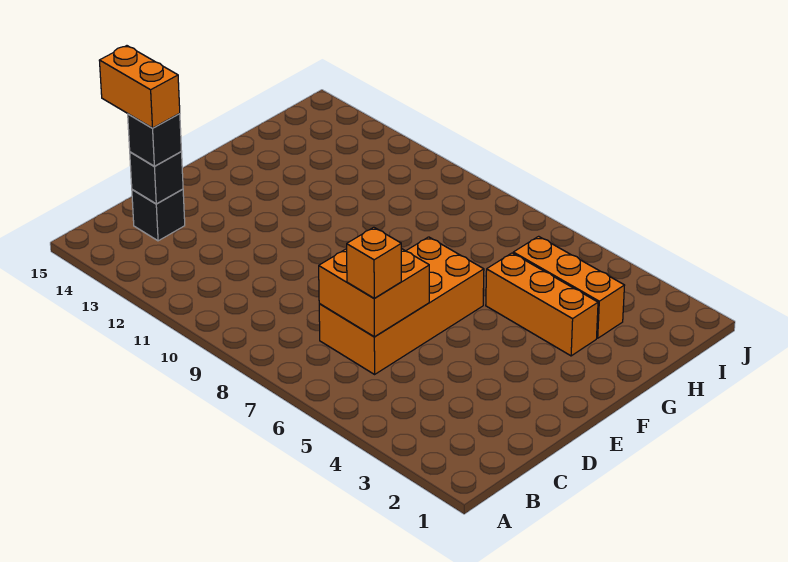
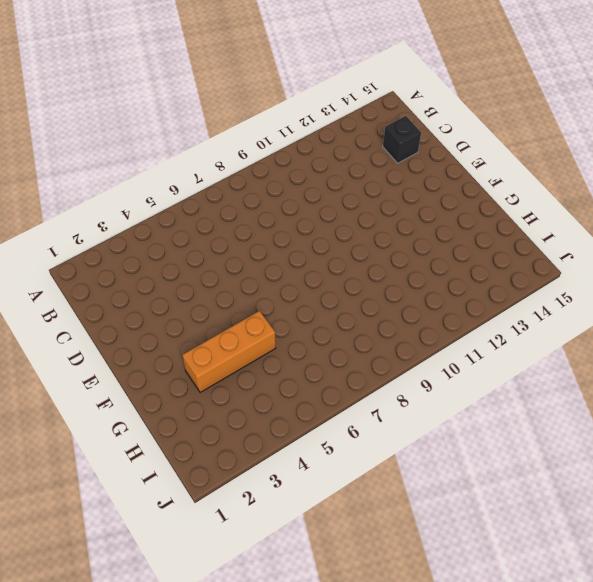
none -> orange 2x4 brick [319,237,484,374]
none -> orange 1x3 brick [513,236,625,338]

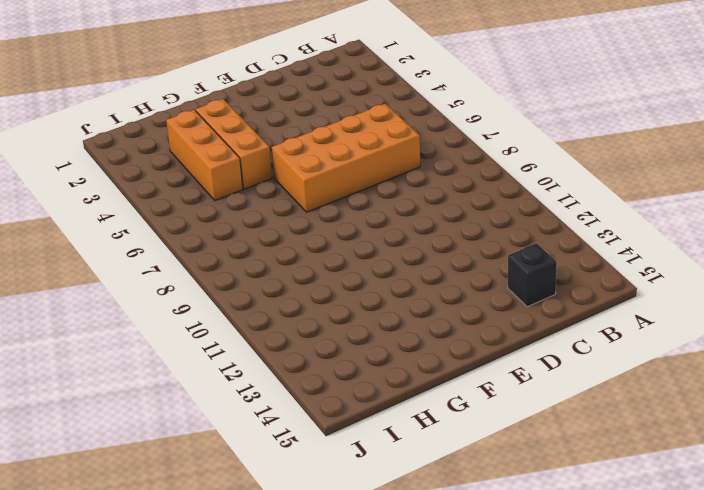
none -> orange 2x2 brick [319,248,429,337]
none -> black 1x1 brick [130,152,183,204]

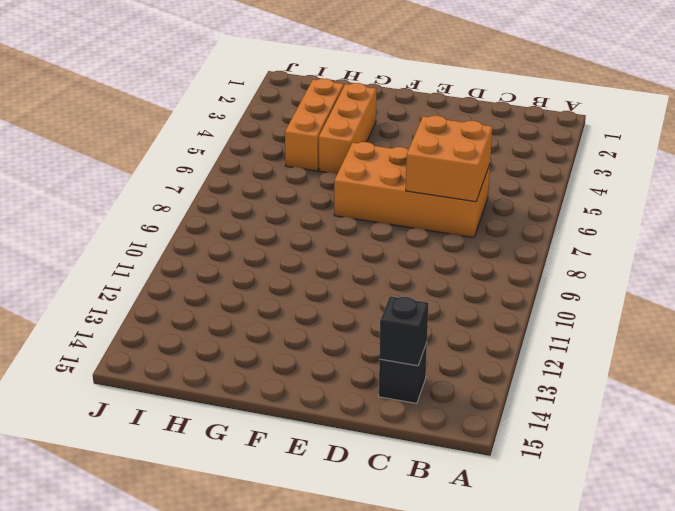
none -> orange 1x1 brick [347,227,401,298]
none -> black 1x1 brick [128,114,181,166]

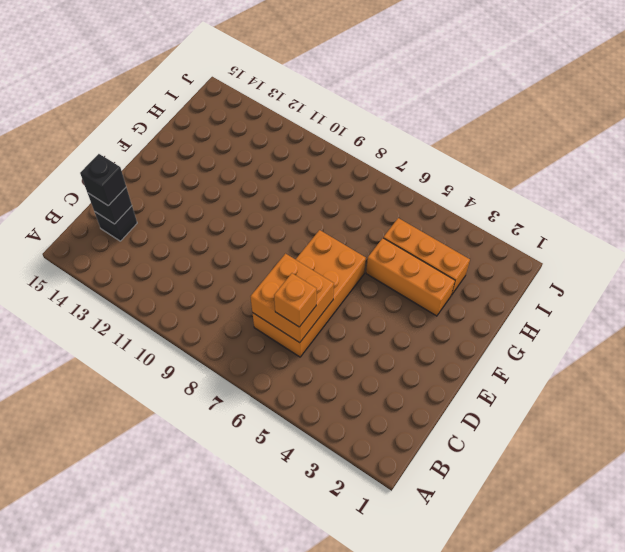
none -> orange 1x2 brick [99,46,180,128]

